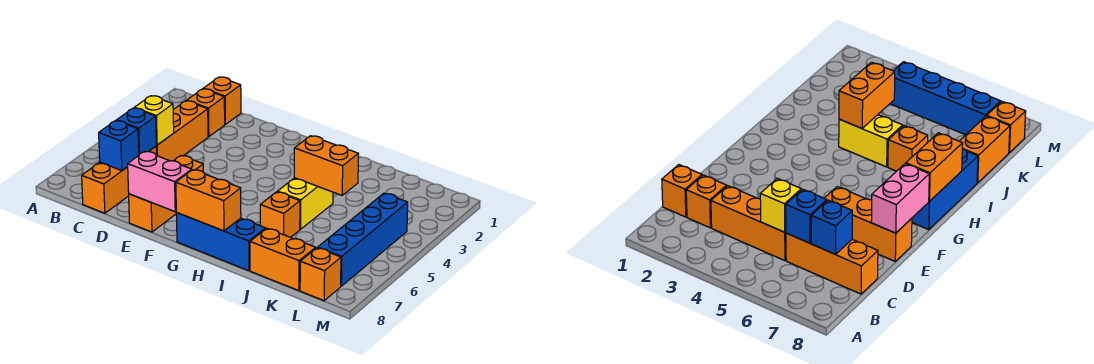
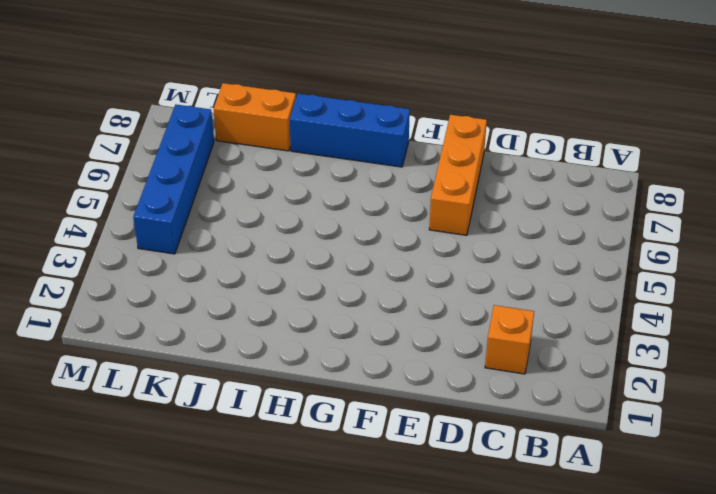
none -> orange 1x1 brick [203,77,241,124]
none -> orange 1x3 brick [156,101,208,161]
none -> orange 1x3 brick [82,146,157,213]

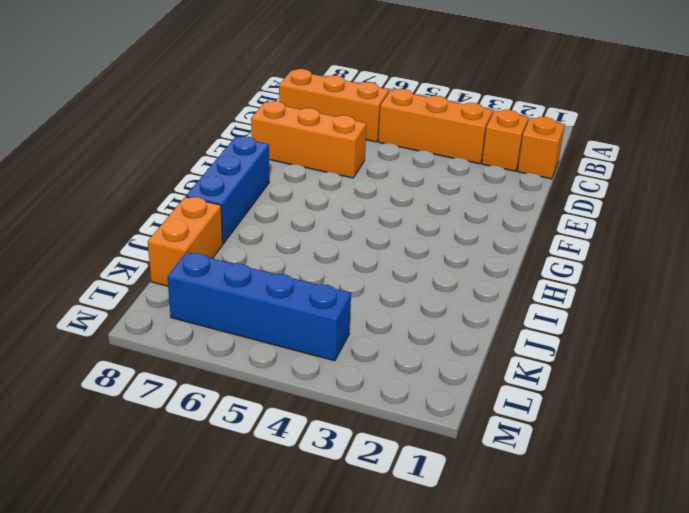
none -> yellow 1x2 brick [277,178,333,229]
none -> orange 1x1 brick [260,192,300,237]
none -> orange 1x1 brick [300,248,341,301]

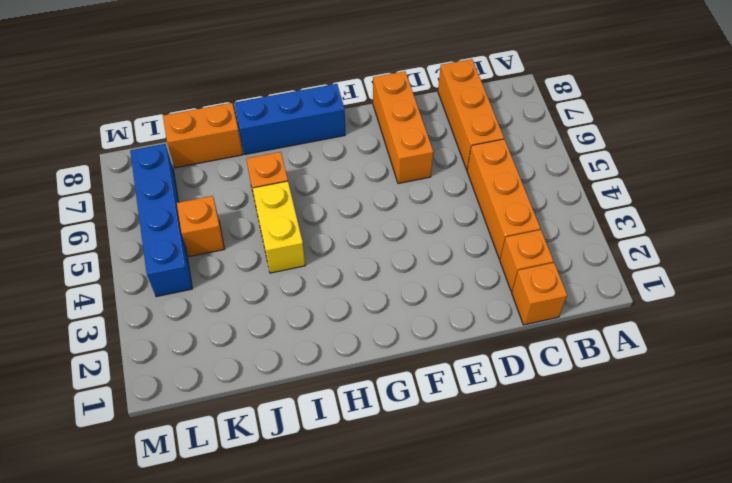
orange 1x1 brick [177,196,224,257] -> orange 1x1 brick moved to [300,248,341,301]
none -> yellow 1x1 brick [135,96,174,145]
none -> blue 1x1 brick [117,108,156,155]
none -> blue 1x1 brick [99,121,139,171]

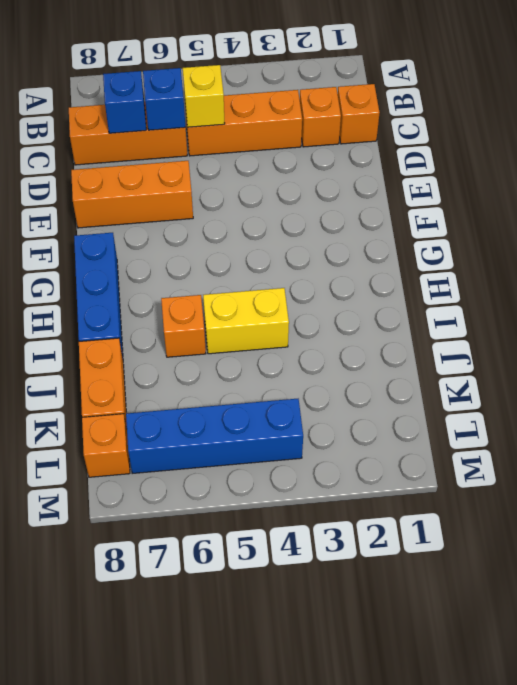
none -> pink 1x2 brick [128,151,192,212]
none -> orange 1x2 brick [176,170,241,231]
none -> orange 1x2 brick [294,136,358,195]

